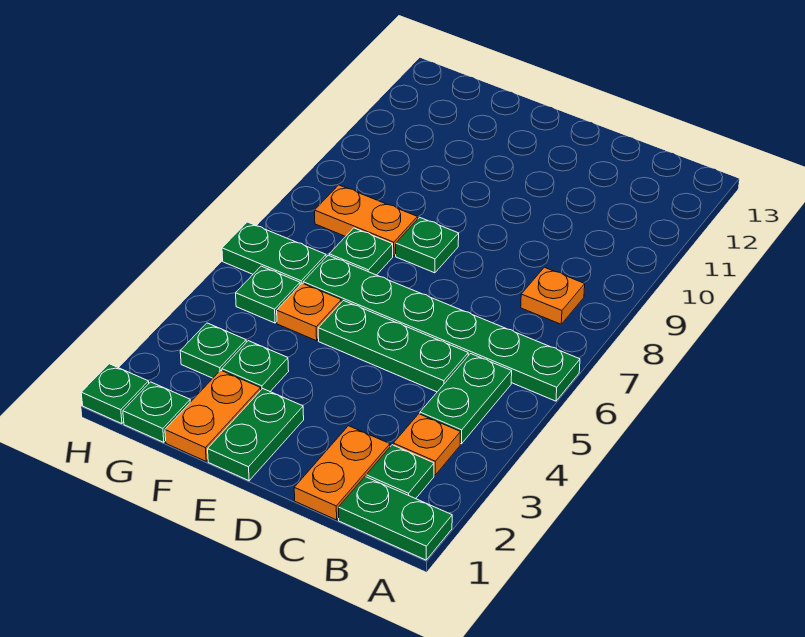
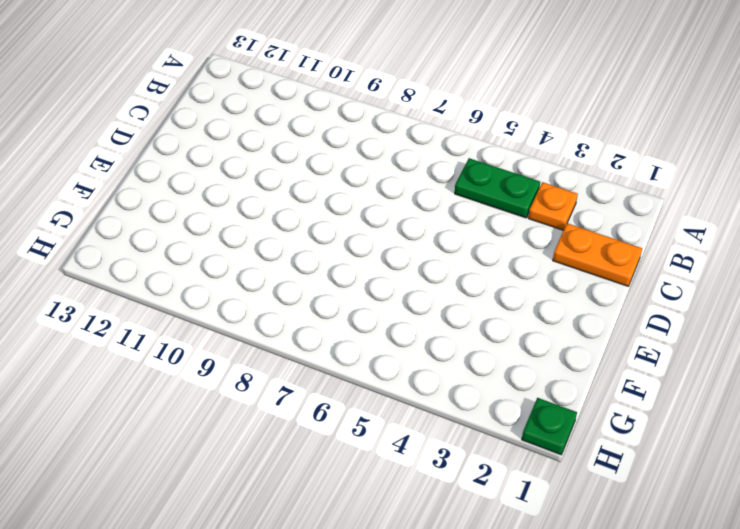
none -> green 1x2 plate [339,477,452,560]
none -> green 1x6 plate [303,255,580,401]
none -> green 1x1 plate [366,445,434,499]

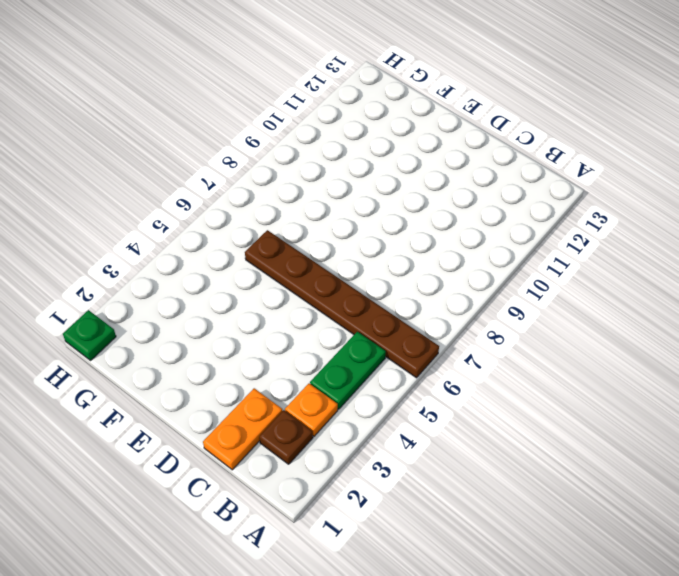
brown 1x6 plate [245,230,439,378] -> green 1x6 plate [303,255,580,401]
brown 1x1 plate [259,410,313,464] -> green 1x1 plate [366,445,434,499]
none -> green 1x2 plate [339,477,452,560]
none -> orange 1x1 plate [521,267,585,324]
none -> green 1x3 plate [318,301,468,392]

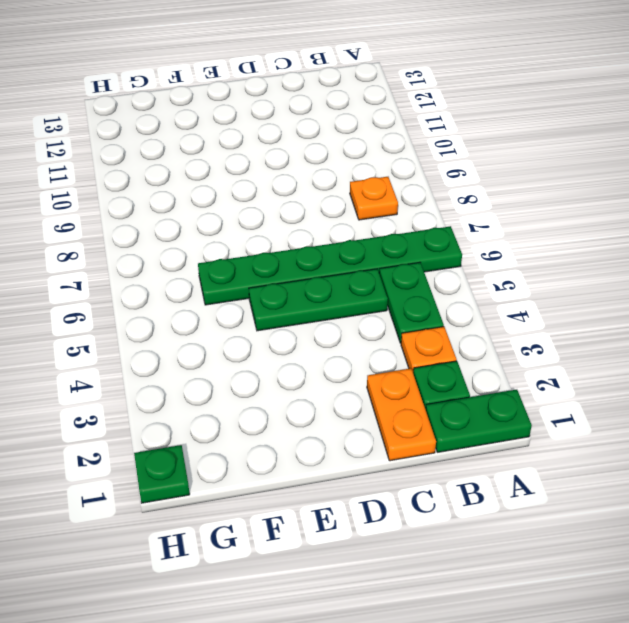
none -> green 1x2 plate [208,389,304,481]
none -> green 1x1 plate [396,217,459,273]
none -> orange 1x2 plate [165,370,261,461]

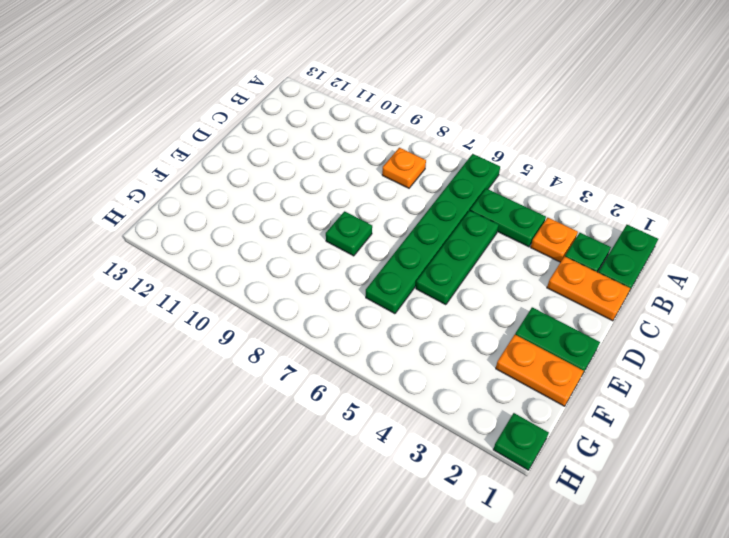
none -> green 1x1 plate [222,341,289,391]
none -> orange 1x1 plate [277,283,341,341]
none -> green 1x1 plate [329,228,393,275]

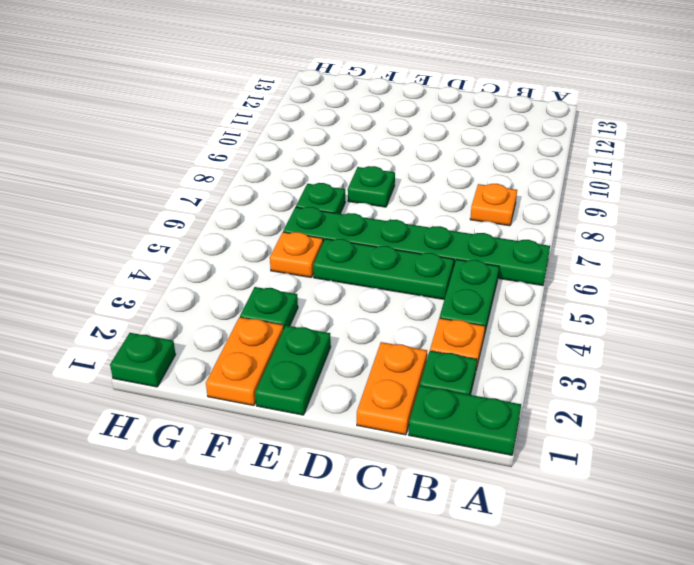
none -> orange 1x2 plate [315,185,418,256]
none -> green 1x1 plate [123,382,190,442]
none -> green 1x1 plate [180,323,246,378]

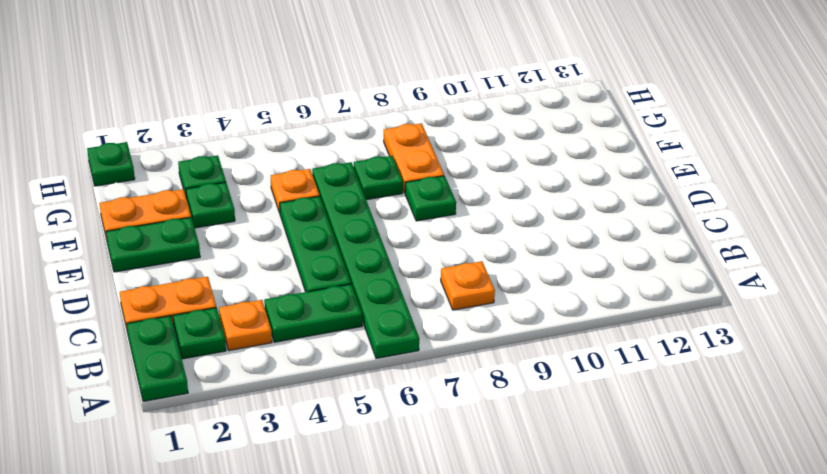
none -> green 1x1 plate [123,382,190,442]
none -> green 1x1 plate [236,266,300,323]
none -> green 1x2 plate [222,222,326,285]

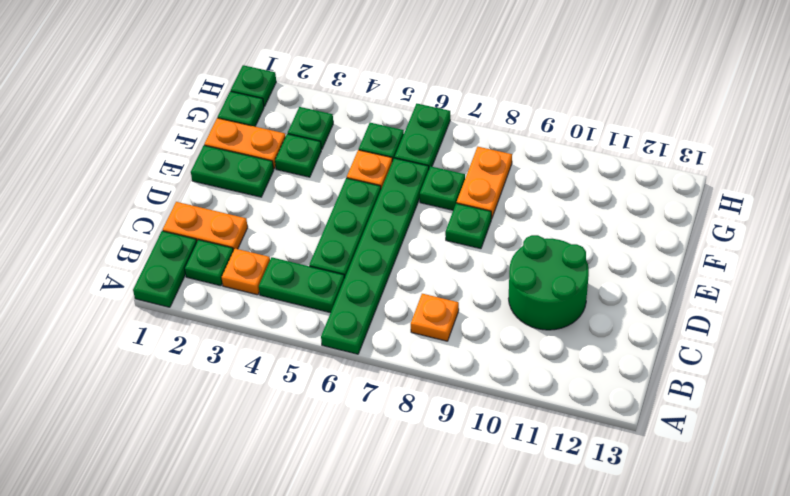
green 2x2 round brick [509,235,589,330] -> none

